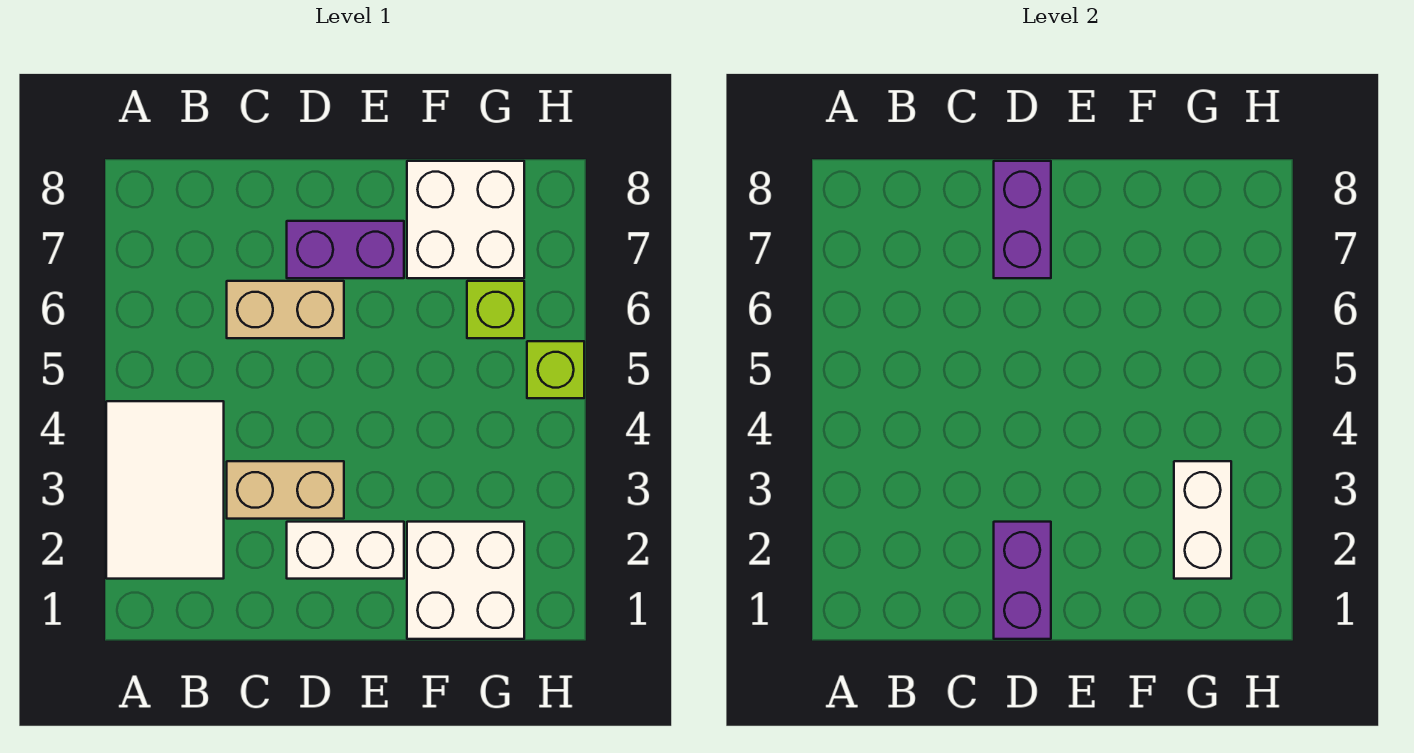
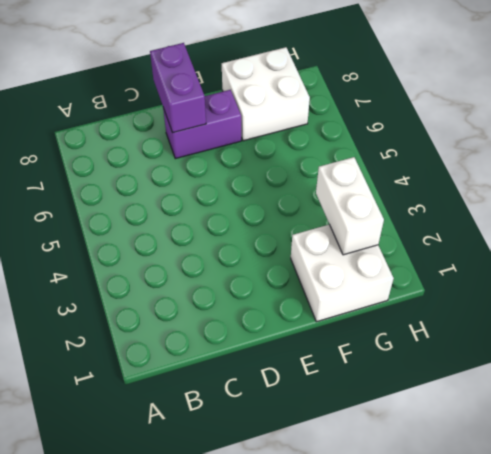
none -> white 2x3 tile [106,401,224,579]
none -> tan 1x2 brick [227,461,344,519]
none -> tan 1x2 brick [227,281,344,338]

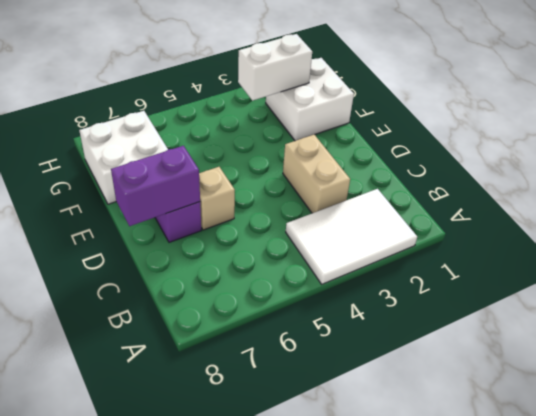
tan 1x1 brick [199,167,235,230] -> tan 1x2 brick [227,281,344,338]
none -> white 1x2 brick [287,522,404,579]
none -> lime 1x1 brick [467,281,524,338]
none -> lime 1x1 brick [527,341,584,398]

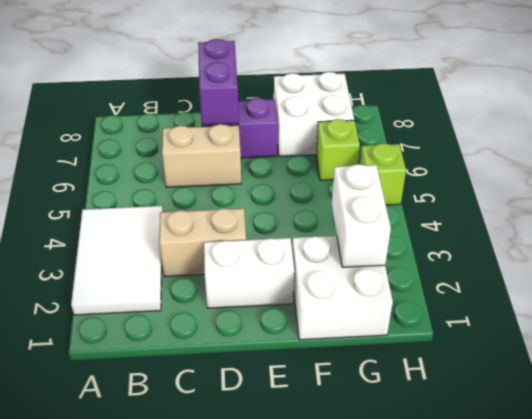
none -> purple 1x2 brick [994,522,1051,639]

